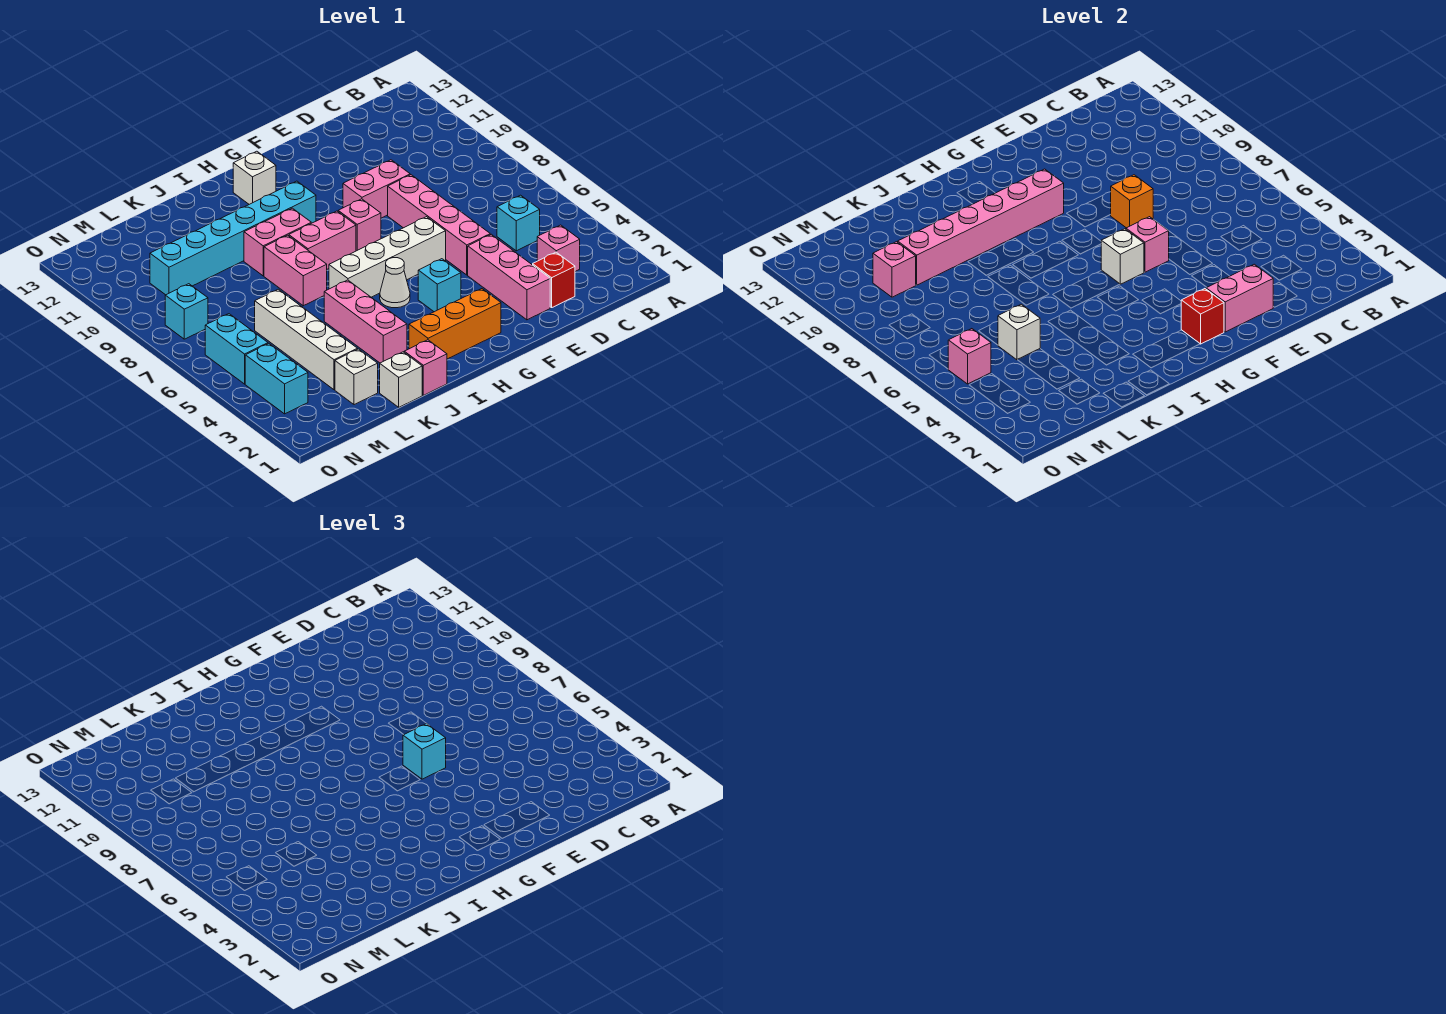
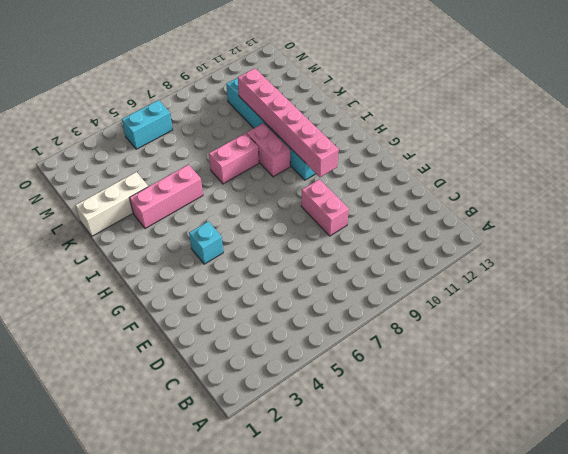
white 1x3 brick [75,172,148,236] -> white 1x1 brick [380,352,422,407]
none -> pink 1x1 brick [537,225,580,271]
none -> cyan 1x1 brick [497,195,540,251]
none -> red 1x1 brick [533,252,575,308]
none -> pink 1x3 brick [468,234,550,320]

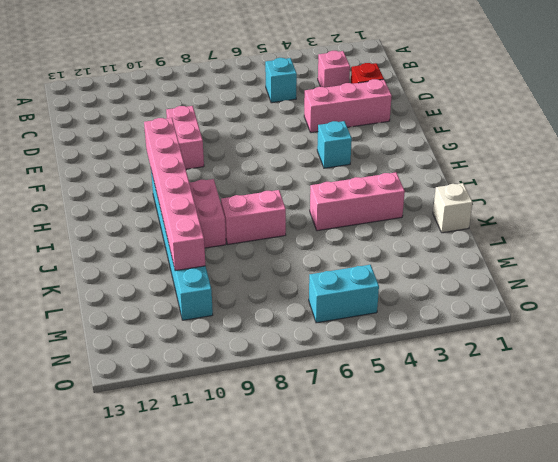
none -> pink 1x4 brick [388,175,490,275]
none -> white 1x4 brick [329,217,446,297]
none -> orange 1x3 brick [409,289,501,359]
none -> pink 1x1 brick [338,199,381,251]

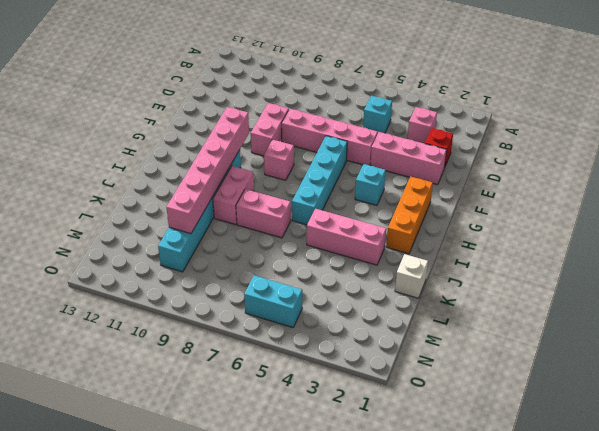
cyan 1x4 brick [292,136,347,225] -> white 1x4 brick [329,217,446,297]
none -> white 1x1 cone [380,258,410,308]
none -> pink 1x2 brick [289,211,356,269]
none -> white 1x1 brick [233,151,276,204]
none -> pink 1x1 brick [404,340,447,395]

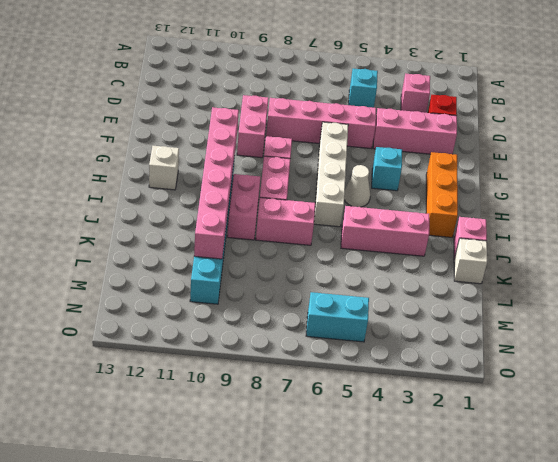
none -> white 1x1 brick [335,349,378,405]
none -> white 1x4 brick [255,289,358,390]
none -> cyan 1x2 brick [245,344,308,414]
none -> cyan 1x1 brick [165,284,208,339]

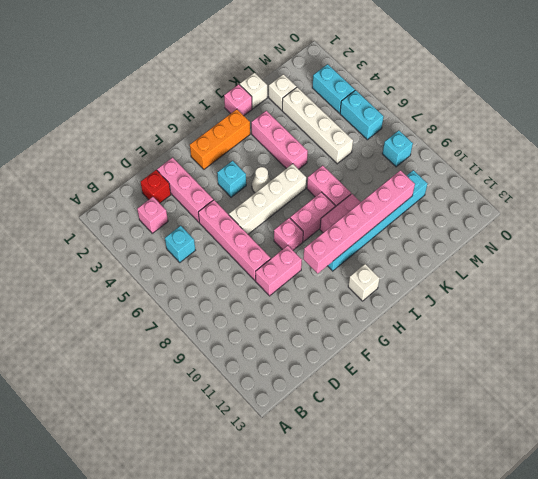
none -> pink 1x2 brick [1206,264,1273,332]
none -> orange 1x1 brick [1110,175,1153,228]
none -> pink 1x1 brick [1126,217,1169,272]
none -> red 1x1 brick [1181,289,1224,344]

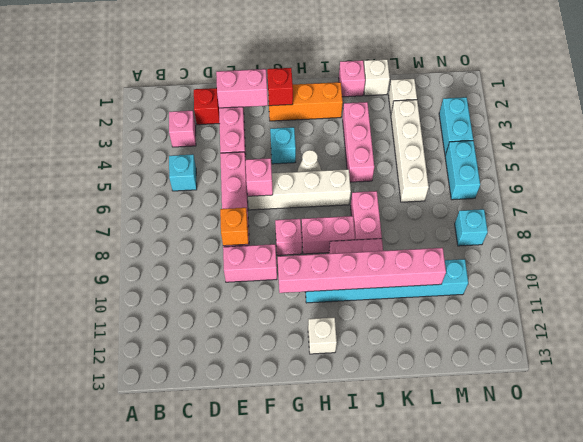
none -> white 1x1 brick [1101,229,1144,284]
none -> white 1x1 brick [998,304,1040,360]
none -> pink 1x1 brick [873,242,916,297]
none -> pink 1x1 brick [948,329,991,384]

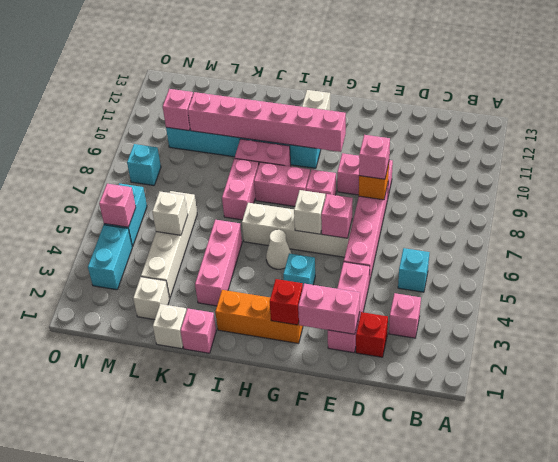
pink 1x1 brick [359,135,390,179] -> none
none -> cyan 1x1 brick [403,724,446,779]

